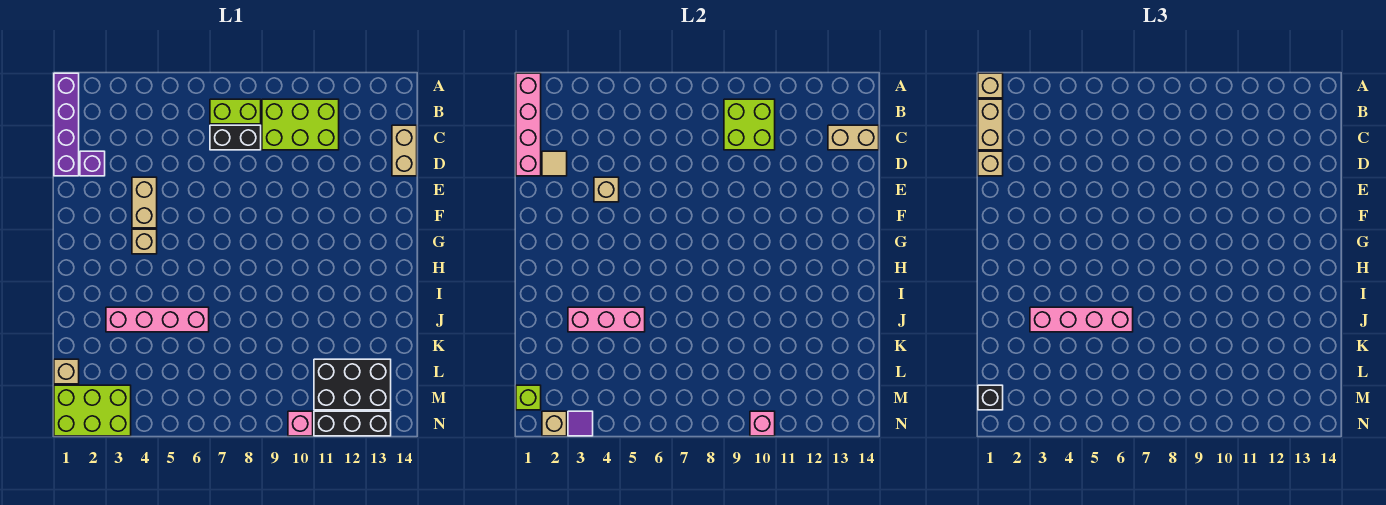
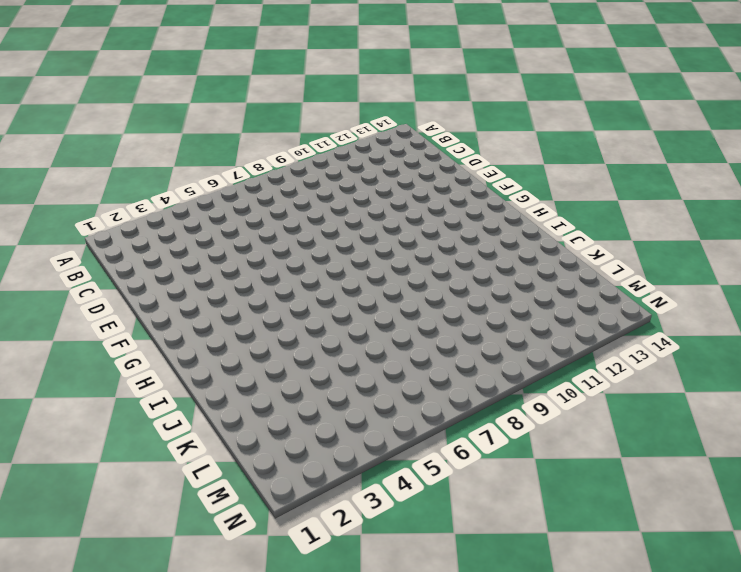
none -> purple 1x4 brick [54,73,79,176]
none -> lime 1x2 brick [210,99,261,124]
none -> lime 2x3 brick [262,99,339,150]

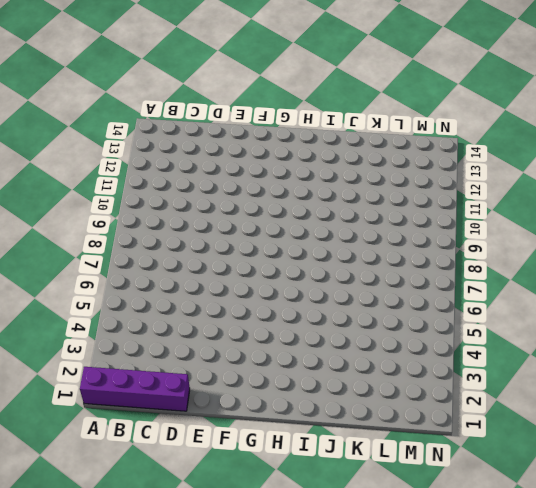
none -> lime 1x2 brick [210,99,261,124]
none -> lime 2x3 brick [262,99,339,150]
none -> black 1x2 brick [210,125,261,150]

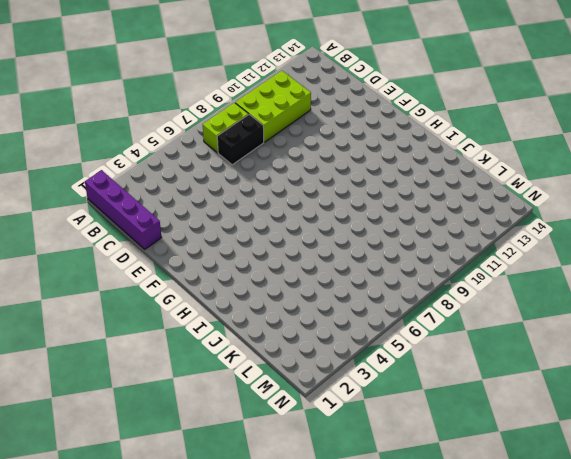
none -> tan 1x2 brick [392,125,417,176]
none -> purple 1x1 brick [80,151,105,176]
none -> tan 1x2 brick [132,177,157,228]

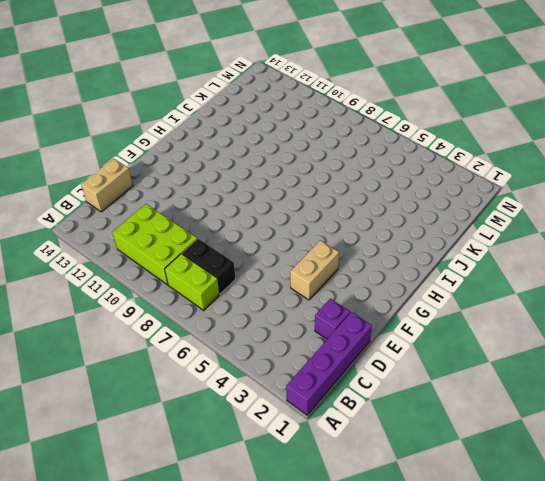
none -> tan 1x1 brick [132,229,157,254]
none -> pink 1x4 brick [106,307,209,332]
none -> tan 1x1 brick [54,359,79,384]

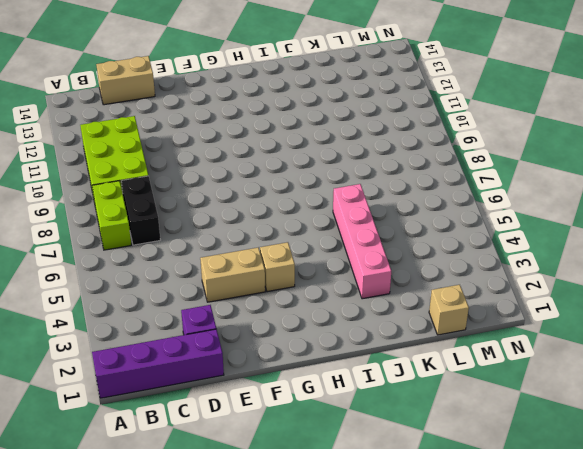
none -> black 2x3 brick [314,359,391,410]
none -> lime 2x3 brick [54,385,131,436]
none -> pink 1x1 brick [288,411,313,436]

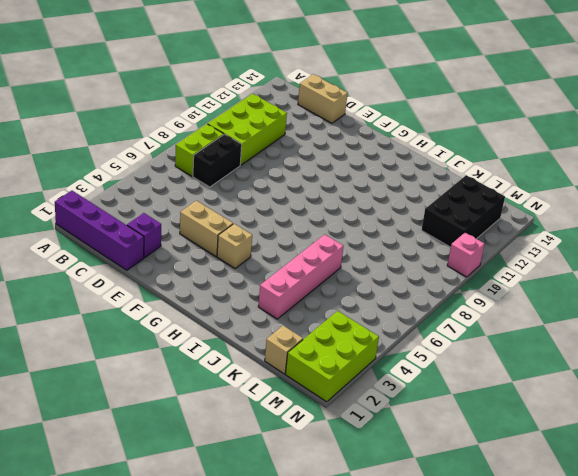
none -> black 1x3 brick [314,411,391,436]
none -> pink 1x4 brick [516,73,541,176]
none -> lime 2x2 brick [724,99,775,150]

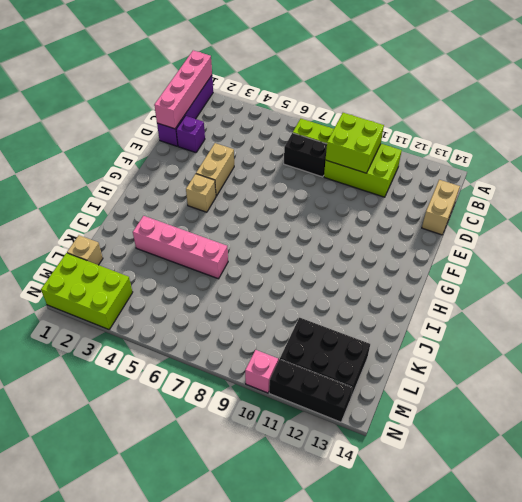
none -> tan 1x2 brick [828,125,879,150]
none -> tan 1x1 tile [542,151,567,176]
none -> tan 1x1 brick [594,177,619,202]

